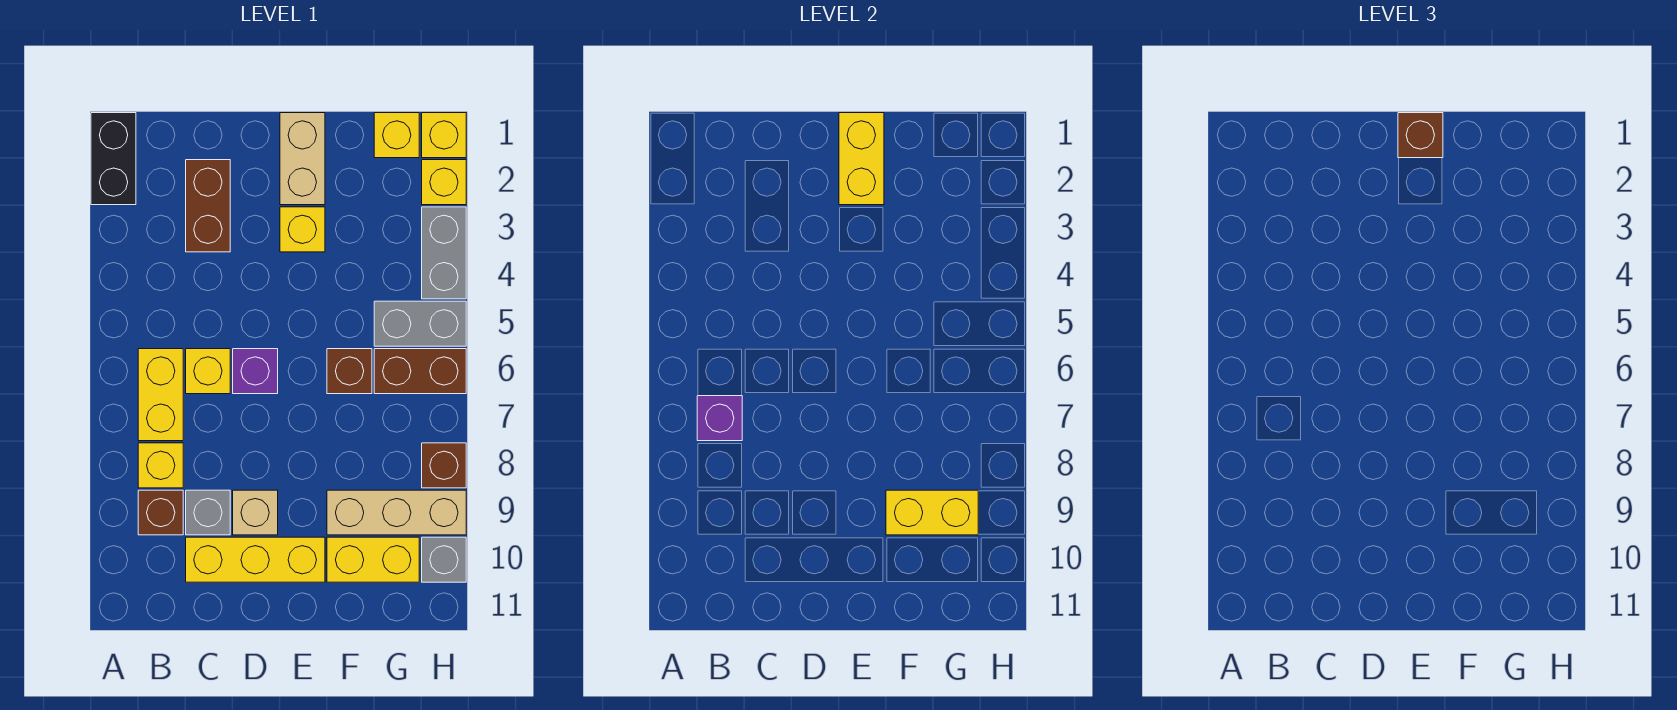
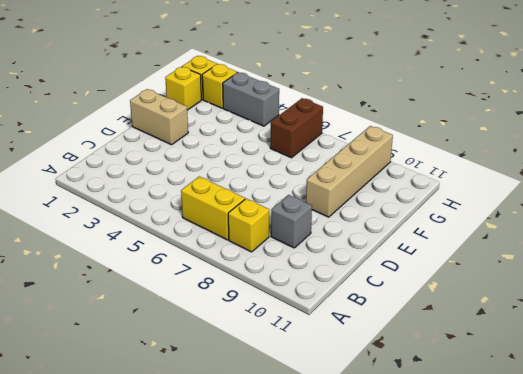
tan 1x4 brick [306,126,393,217] -> tan 1x3 brick [327,490,466,535]
none -> black 1x2 brick [91,113,136,205]
none -> brown 1x1 brick [138,490,183,535]
none -> brown 1x2 brick [186,160,230,252]

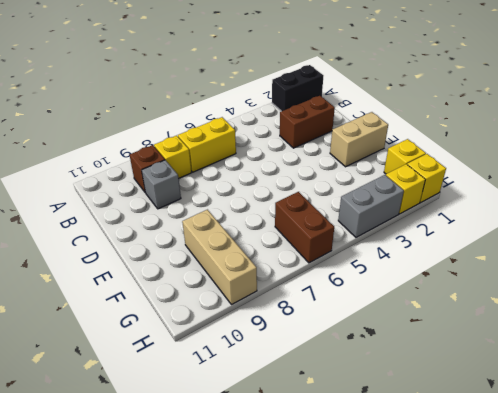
none -> yellow 1x1 brick [186,349,230,394]
none -> yellow 1x3 brick [186,537,325,582]
none -> purple 1x1 brick [233,349,278,394]

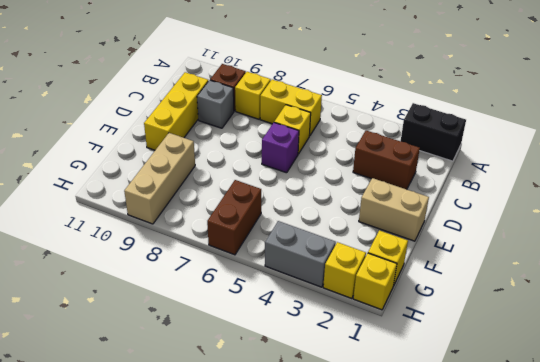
none -> tan 1x1 brick [233,490,278,535]
none -> yellow 1x1 brick [280,207,325,252]
none -> brown 1x1 brick [327,349,372,394]

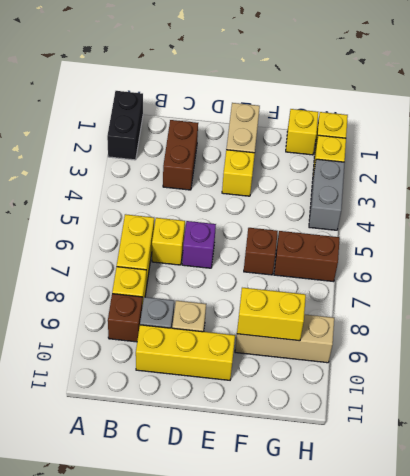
none -> yellow 1x2 brick [327,537,419,582]
none -> grey 1x2 brick [374,301,466,346]
none -> brown 1x1 brick [422,443,466,488]

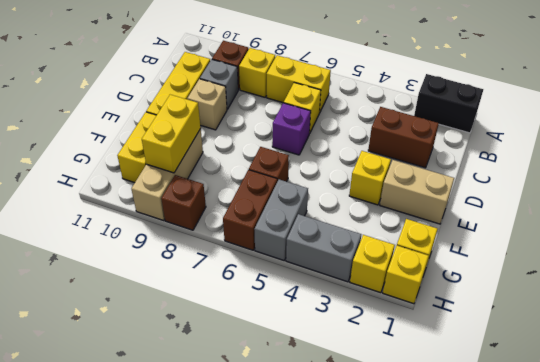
none -> grey 1x1 brick [422,537,466,582]
none -> purple 1x1 brick [697,396,742,441]
none -> yellow 1x2 brick [839,113,884,205]

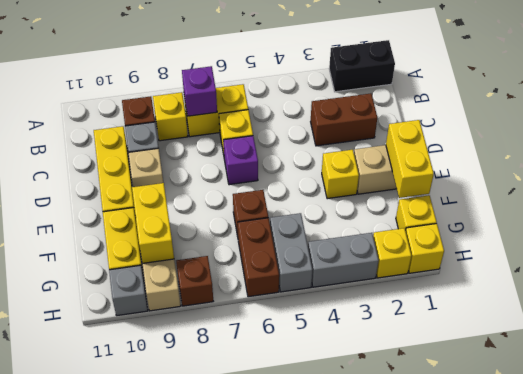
yellow 1x2 brick [386,120,434,198] -> yellow 1x2 brick turned to [839,113,884,205]
none -> brown 1x1 brick [1398,113,1443,158]

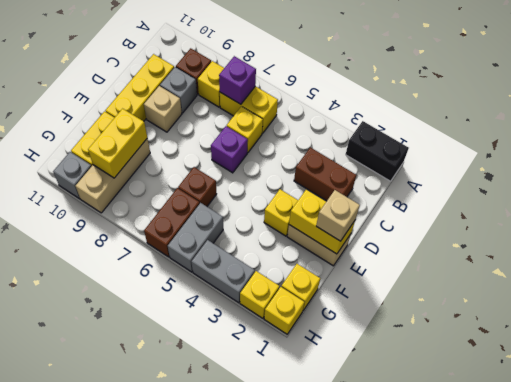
tan 1x1 brick [316,190,360,241] -> brown 1x1 brick [1398,113,1443,158]
none -> brown 1x1 brick [422,443,466,488]

